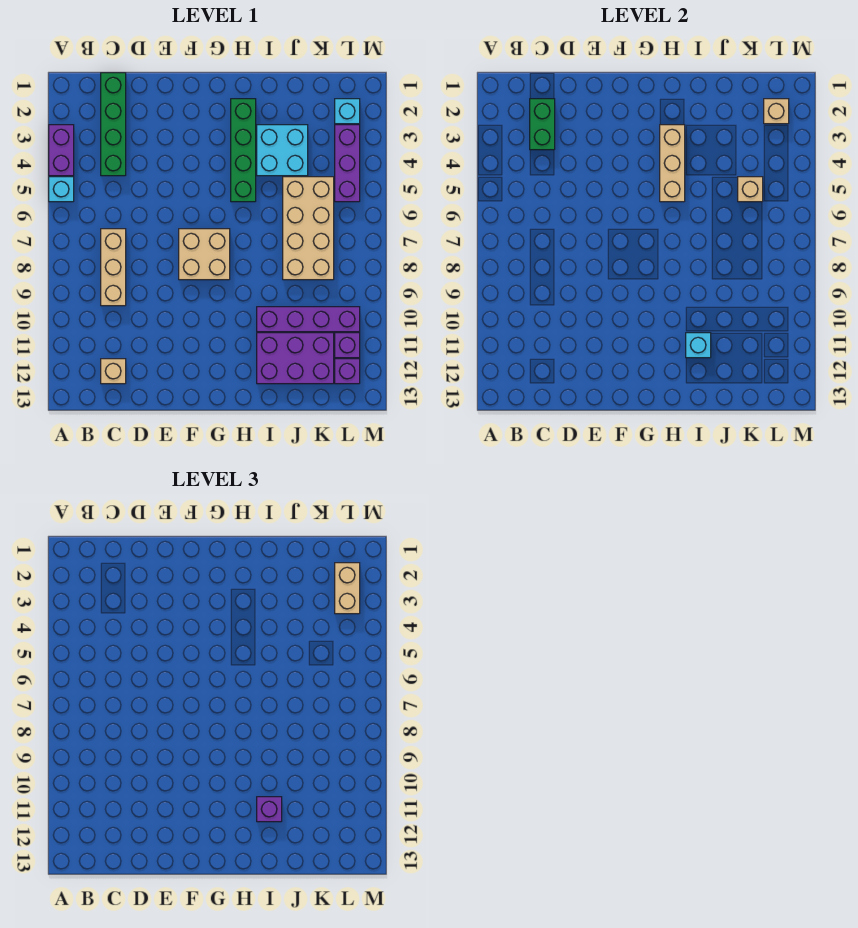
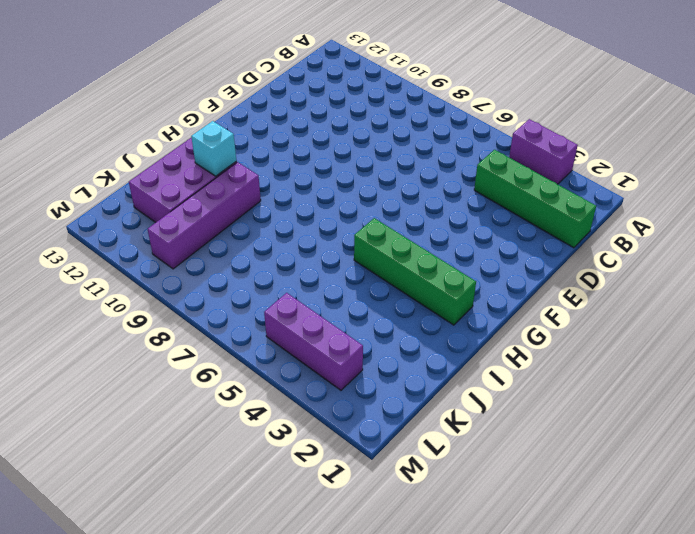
none -> cyan 1x1 brick [49,177,74,202]
none -> tan 1x3 brick [101,229,126,306]
none -> tan 1x1 brick [101,359,126,384]

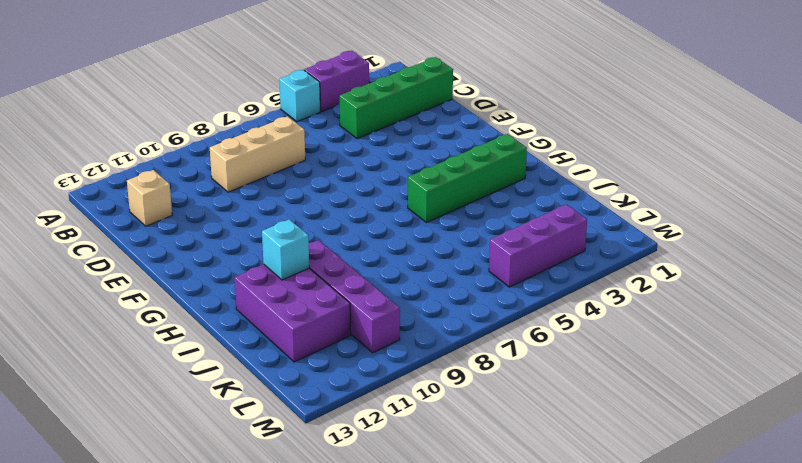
none -> tan 2x2 brick [179,229,230,280]
none -> cyan 2x2 brick [257,125,308,176]
none -> tan 2x4 brick [283,177,334,280]

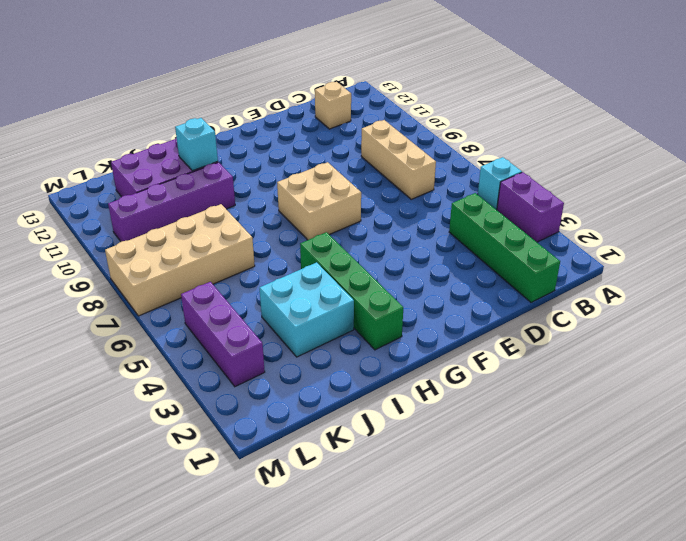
tan 2x4 brick [105,204,255,316] -> tan 2x4 brick turned to [283,177,334,280]
none -> cyan 1x1 brick [335,99,360,124]
none -> purple 1x1 brick [335,333,360,358]
none -> purple 1x1 brick [335,359,360,384]

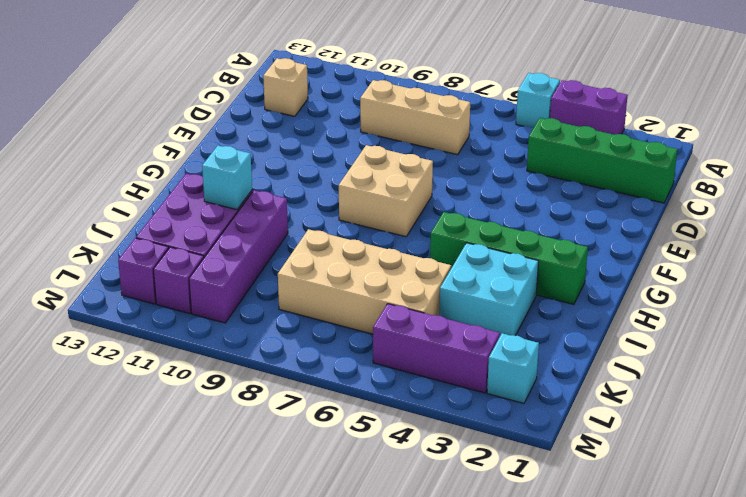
none -> green 1x2 brick [530,99,555,150]
none -> tan 1x3 brick [660,125,685,202]
none -> tan 1x1 brick [738,177,763,202]

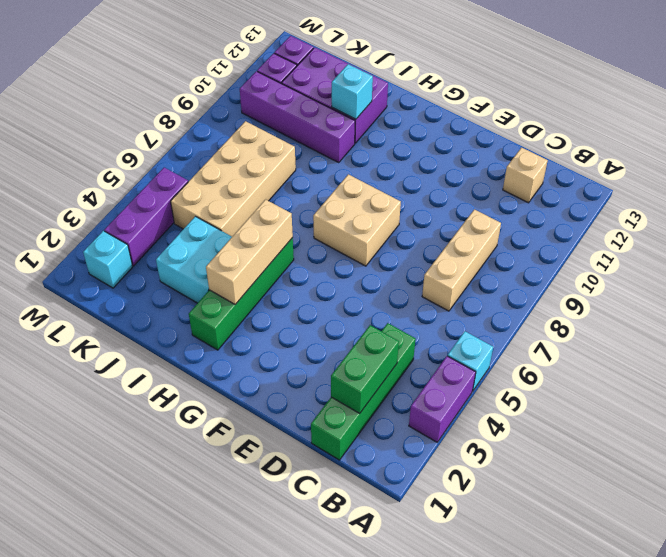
none -> tan 1x1 brick [738,177,763,202]
none -> tan 1x1 brick [764,99,789,124]
none -> purple 1x1 brick [257,797,282,822]

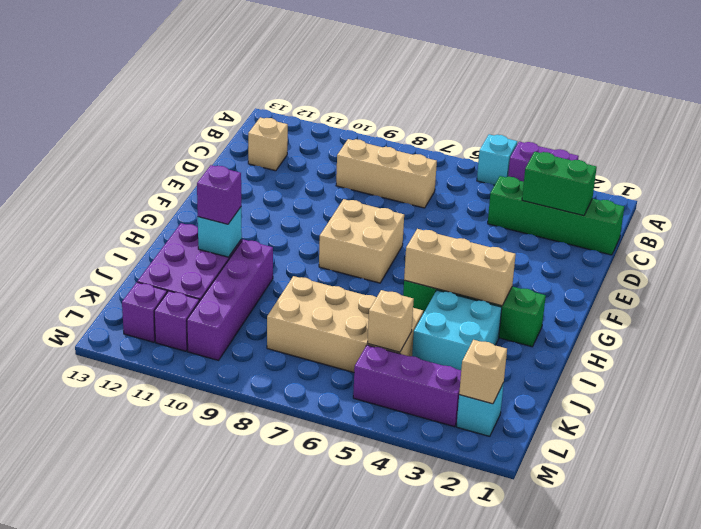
none -> tan 1x2 brick [335,563,360,614]

